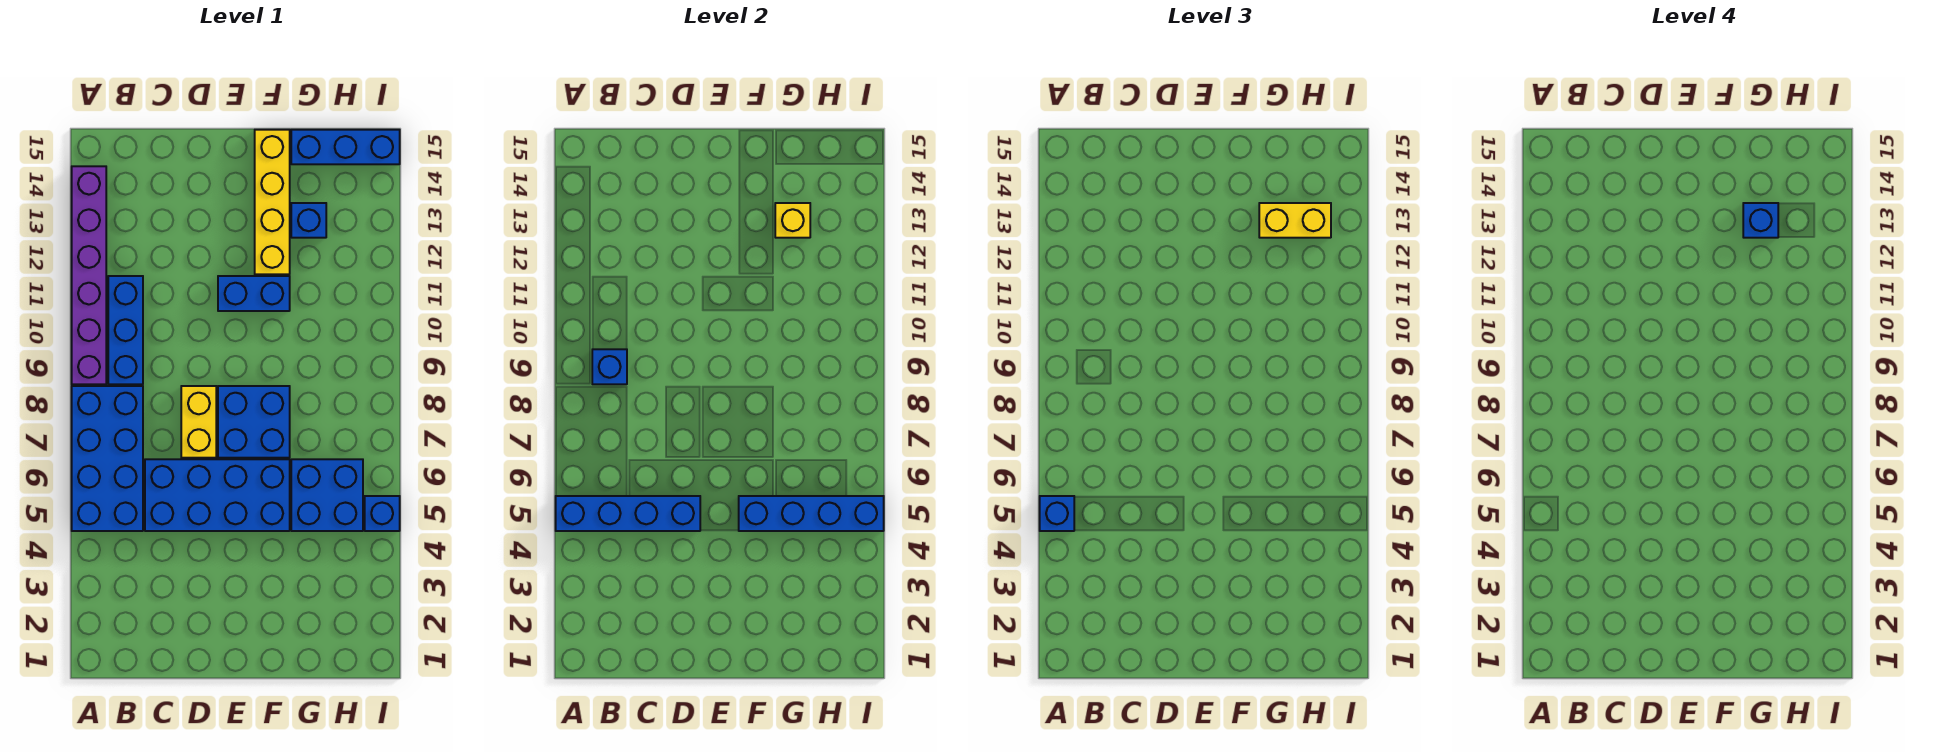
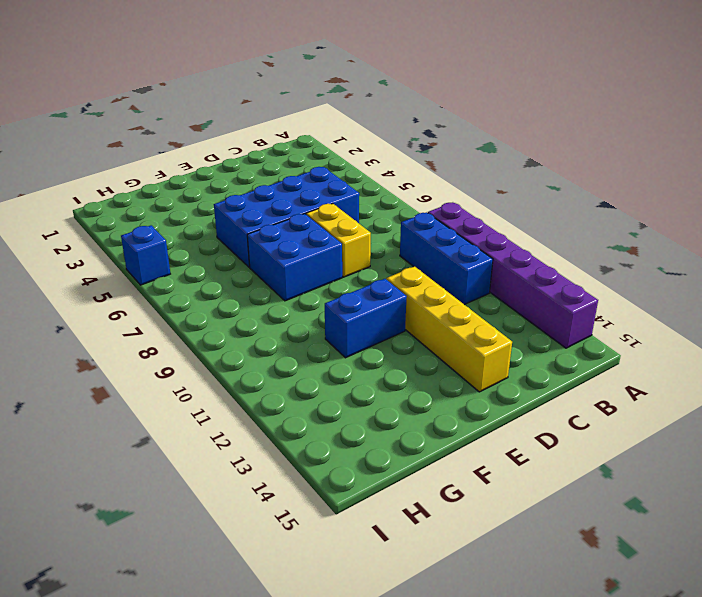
yellow 1x4 brick [386,266,512,392] -> yellow 1x4 brick moved to [255,130,290,274]
none -> blue 2x4 brick [72,386,143,531]
none -> blue 2x2 brick [291,459,363,531]
none -> blue 1x1 brick [291,203,326,238]

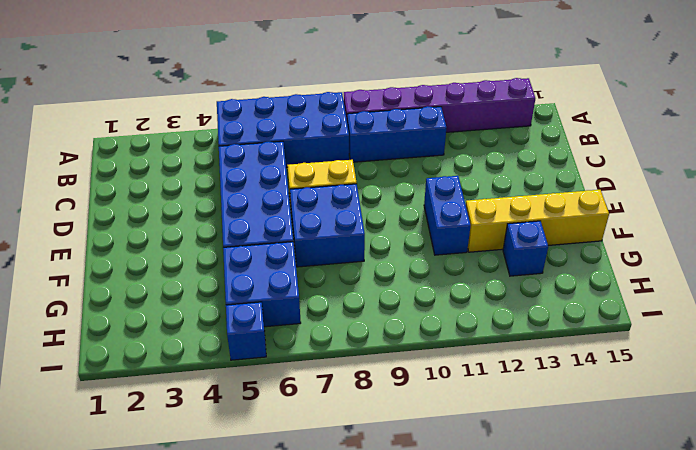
none -> blue 1x3 brick [291,130,400,164]
none -> blue 1x4 brick [556,496,700,531]
none -> blue 1x1 brick [592,349,627,384]

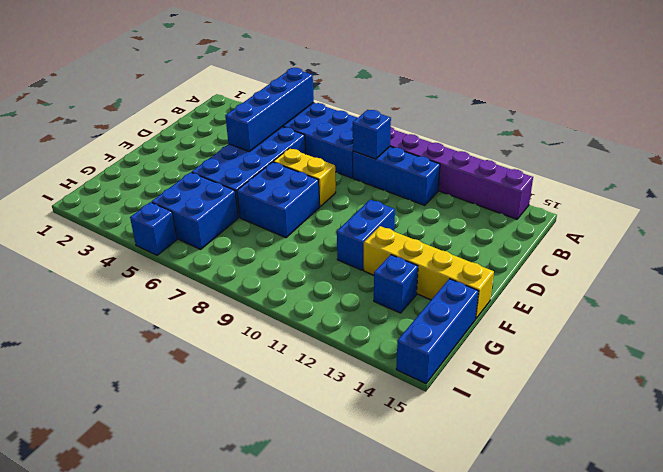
none -> blue 1x4 brick [739,496,884,531]
none -> yellow 1x1 brick [775,203,810,238]
none -> blue 1x1 brick [1040,496,1074,531]

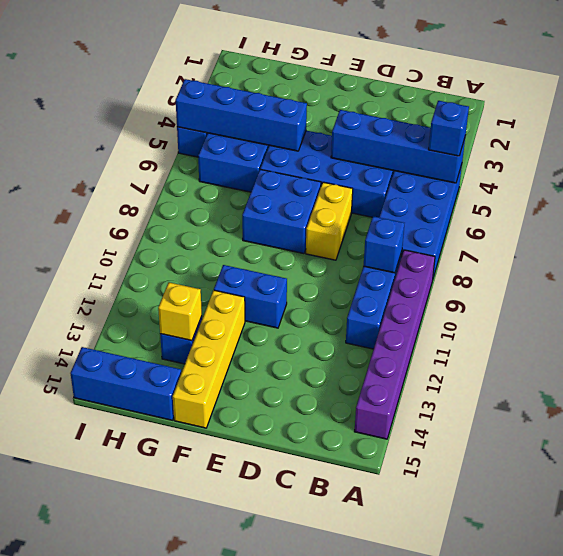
none -> yellow 1x2 brick [1259,203,1331,238]
none -> blue 1x1 brick [1743,203,1778,238]

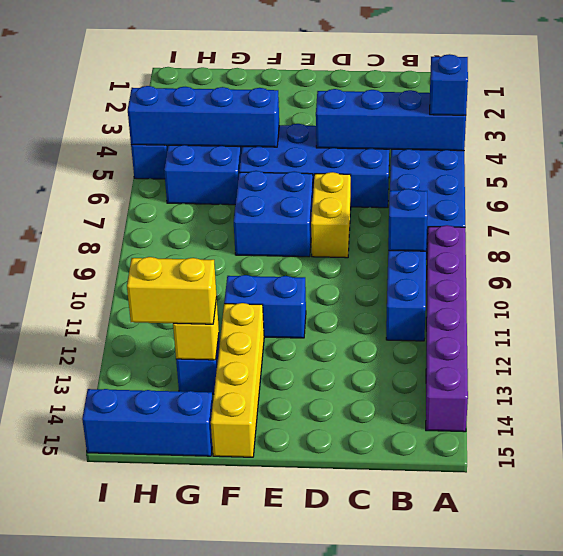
none -> blue 1x1 brick [1743,203,1778,238]

